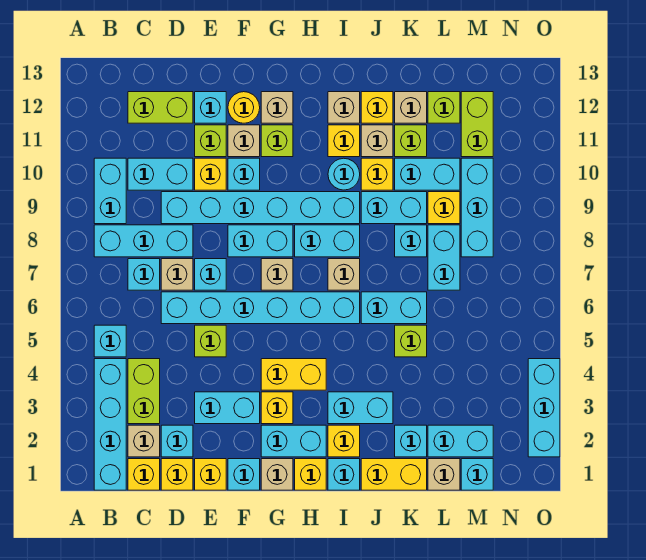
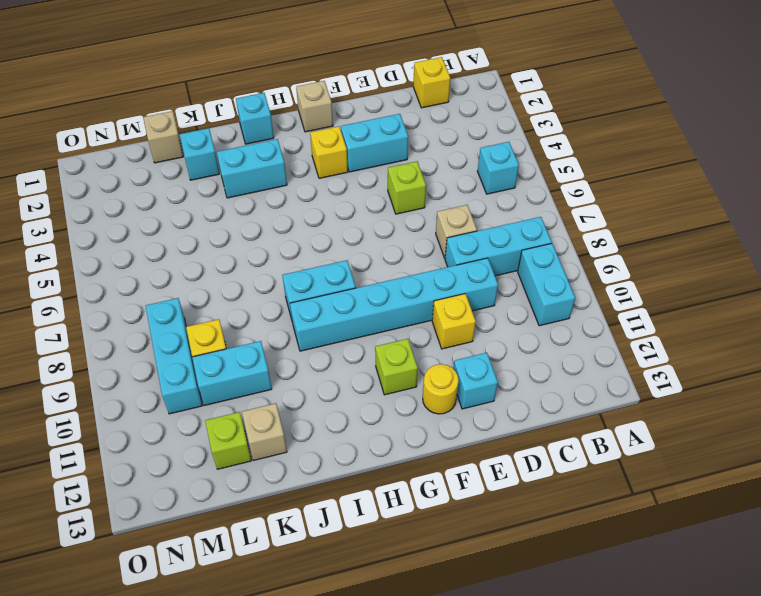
none -> cyan 1x4 brick [94,359,126,490]
none -> tan 1x1 brick [128,425,160,457]
none -> lime 1x2 brick [128,359,160,424]
none -> cyan 1x1 brick [128,259,160,290]

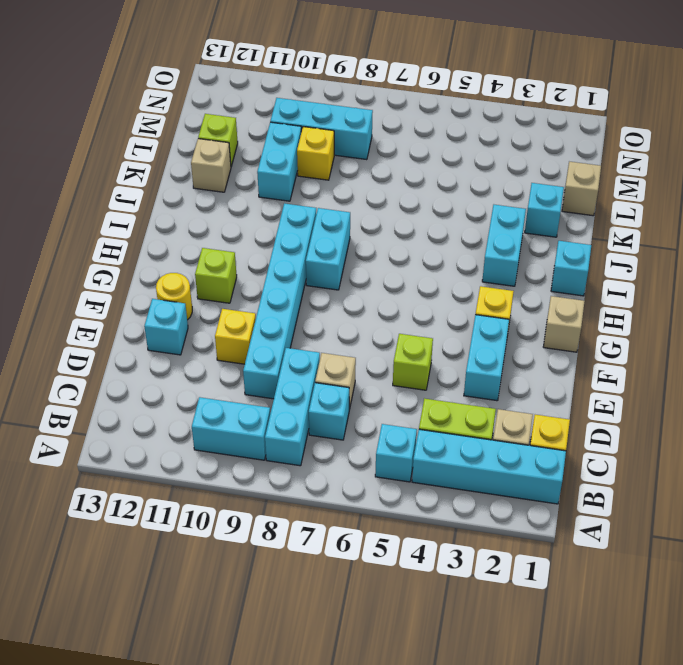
none -> cyan 1x2 brick [128,158,193,190]
none -> lime 1x2 brick [128,92,193,123]
none -> yellow 1x1 brick [161,459,193,490]
none -> cyan 1x1 brick [161,425,193,457]

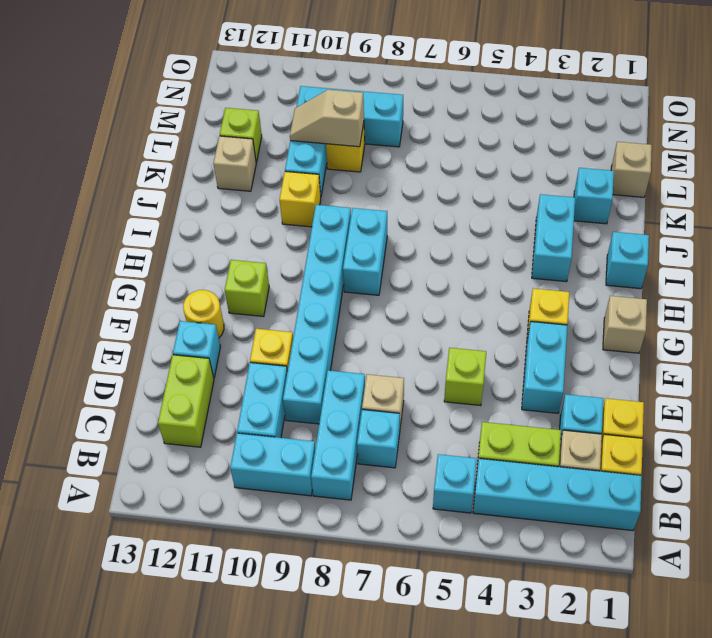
tan 1x2 slope [290,90,364,147] -> none
none -> cyan 1x6 brick [161,292,360,324]
none -> yellow 1x1 brick [195,459,226,490]
none -> cyan 1x1 brick [195,259,226,290]
none -> lime 1x1 brick [195,125,226,157]

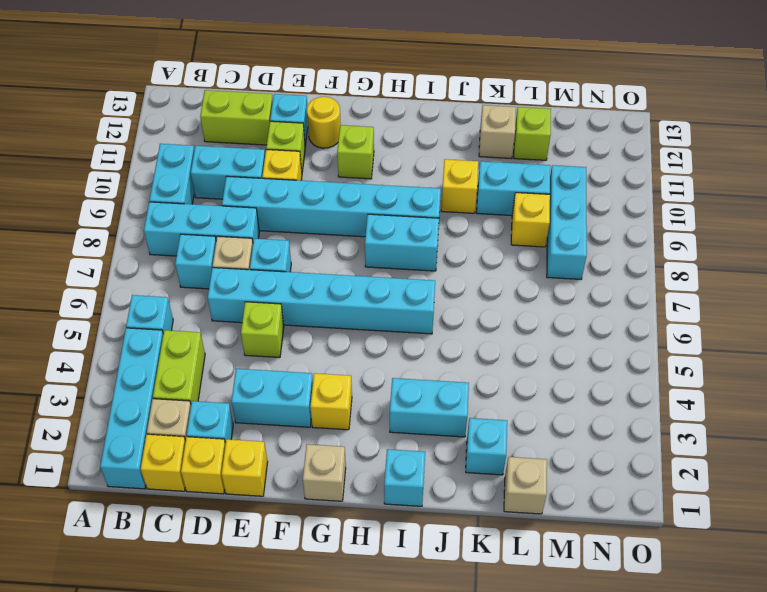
none -> cyan 1x1 brick [228,459,260,490]
none -> cyan 1x2 brick [228,225,293,257]
none -> cyan 1x1 brick [228,158,260,190]
none -> tan 1x1 brick [228,125,260,157]

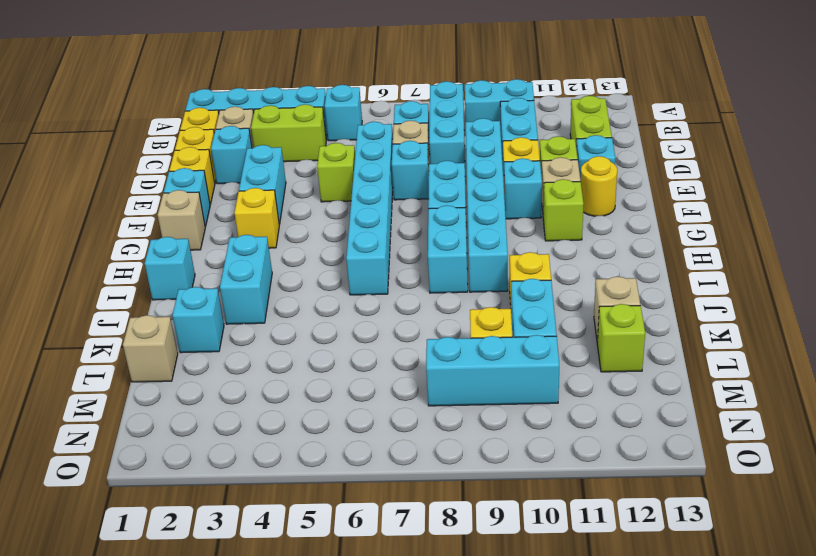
none -> cyan 1x2 brick [261,425,326,457]
none -> yellow 1x2 brick [261,359,326,390]
none -> tan 1x1 brick [261,259,293,290]
none -> tan 1x1 brick [261,92,293,123]

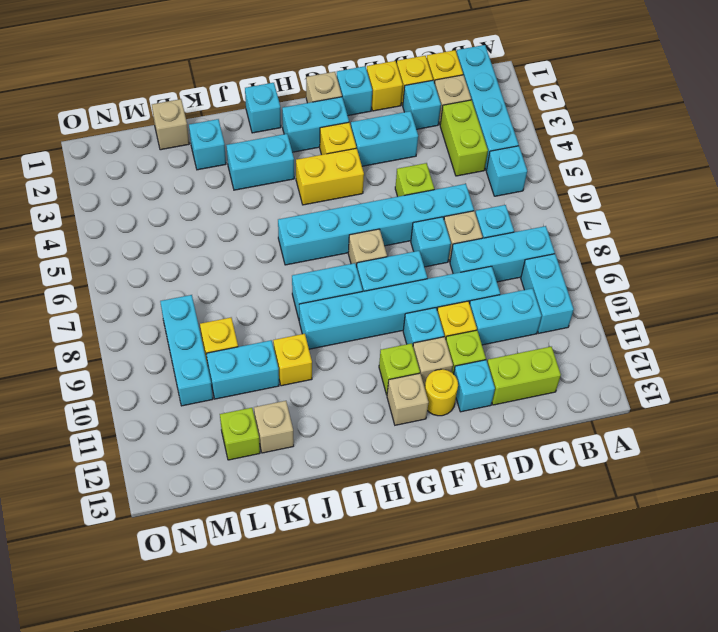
none -> yellow 1x1 brick [295,459,326,490]
none -> yellow 1x1 brick [328,425,360,457]
none -> tan 1x1 brick [328,259,360,290]
none -> cyan 1x1 round brick [328,158,360,190]

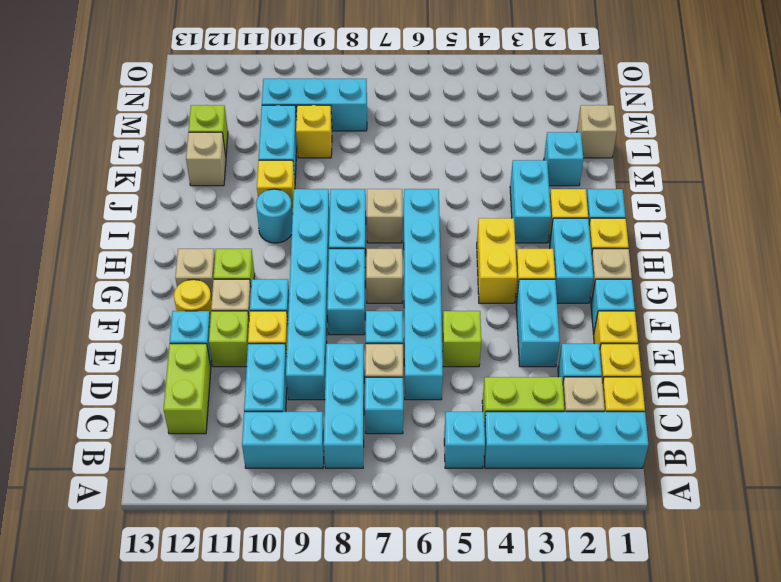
none -> yellow 1x1 brick [328,125,360,157]
none -> tan 1x1 brick [328,92,360,123]
none -> yellow 1x2 brick [361,459,427,490]
none -> cyan 1x2 brick [361,292,427,324]

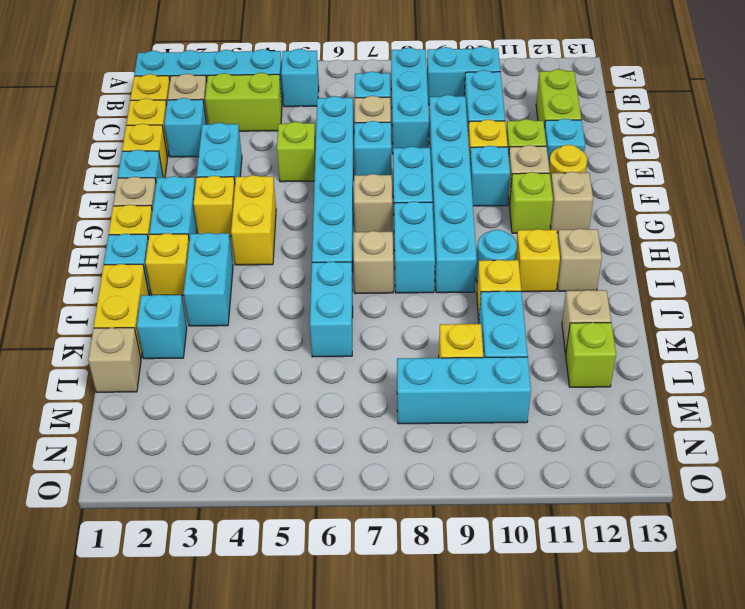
none -> cyan 1x2 brick [361,192,427,224]
none -> tan 1x1 brick [361,125,393,157]
none -> yellow 1x1 brick [361,92,393,123]
none -> lime 1x1 brick [395,325,427,357]

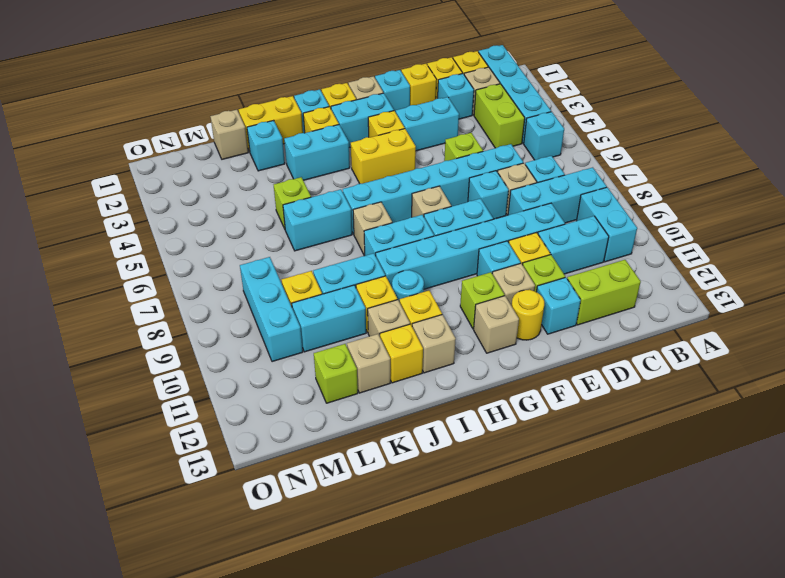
none -> cyan 1x1 brick [395,225,427,257]
none -> lime 1x1 brick [395,125,427,157]
none -> cyan 1x2 brick [428,425,493,457]
none -> cyan 1x2 brick [428,225,460,290]

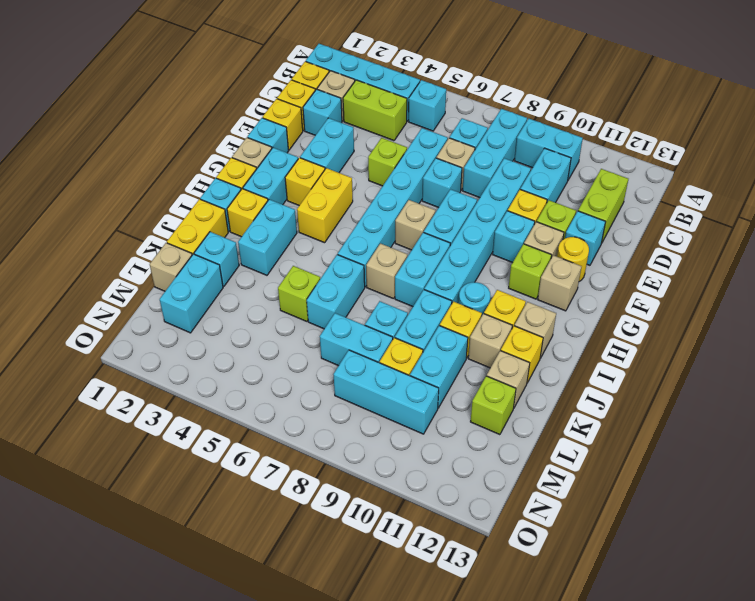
none -> lime 1x1 brick [395,125,427,157]
none -> cyan 1x1 brick [461,459,493,490]
none -> lime 1x2 brick [461,92,493,157]
none -> cyan 1x3 brick [528,359,560,457]

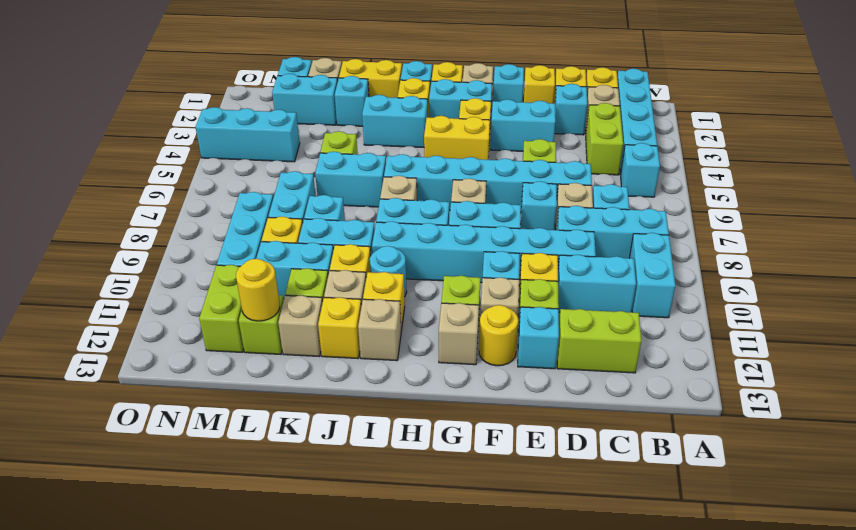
yellow 1x1 round brick [236,259,280,321] -> none
cyan 1x3 brick [195,107,300,162] -> cyan 1x3 brick turned to [528,359,560,457]

